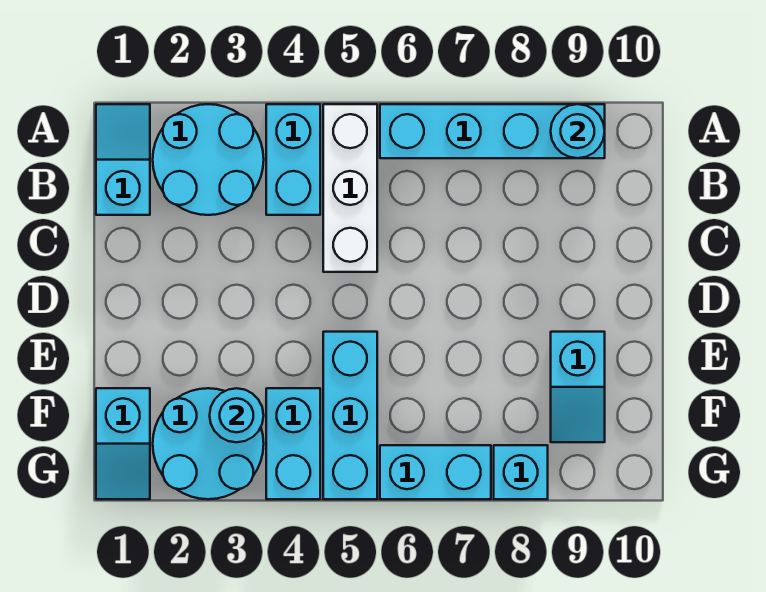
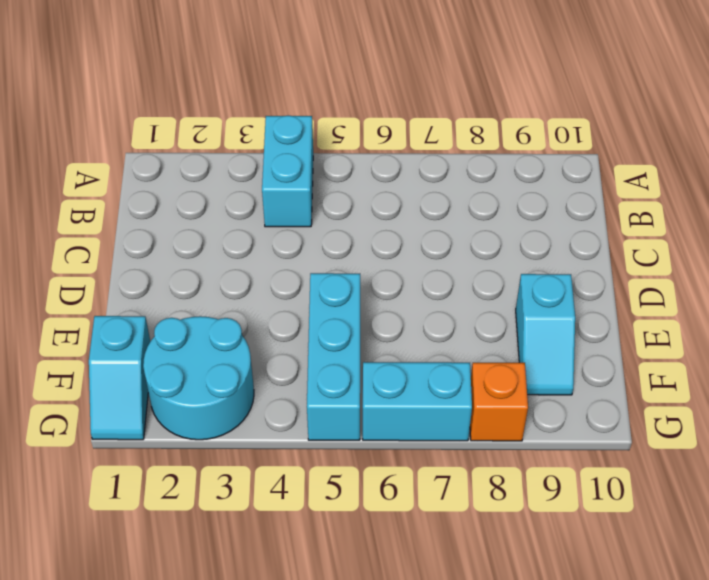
orange 1x1 brick [470,363,528,441] -> cyan 1x1 brick [494,445,548,499]
none -> cyan 1x2 slope [96,104,150,215]
none -> cyan 2x2 round brick [153,104,264,215]
none -> white 1x3 brick [323,104,377,272]

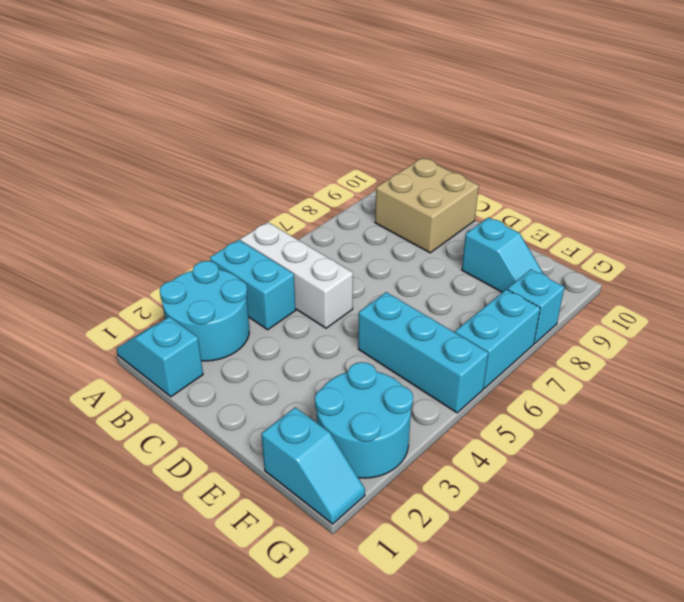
tan 2x2 brick [375,158,479,253] -> none
none -> cyan 1x4 brick [380,104,605,158]
none -> cyan 1x2 brick [266,388,320,499]
none -> cyan 1x1 round brick [551,104,605,158]

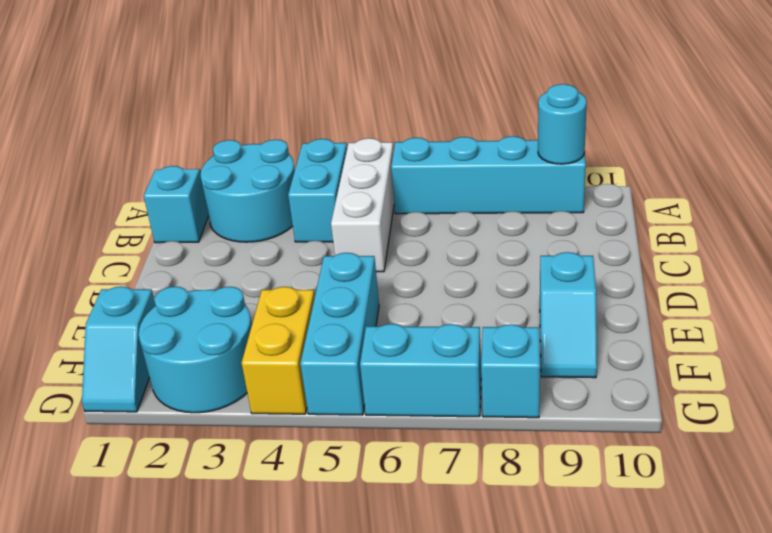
yellow 1x2 brick [242,287,315,414] -> cyan 1x2 brick [266,388,320,499]
none -> cyan 1x1 round brick [210,388,264,442]

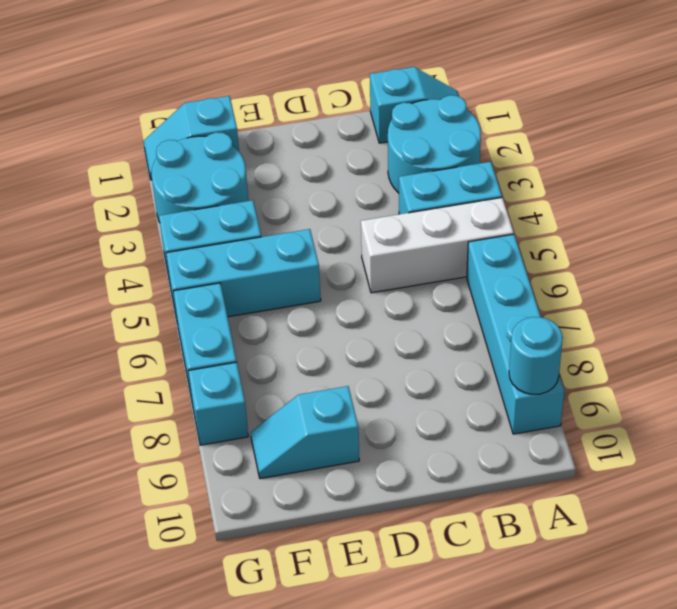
none -> cyan 1x1 round brick [210,388,264,442]

